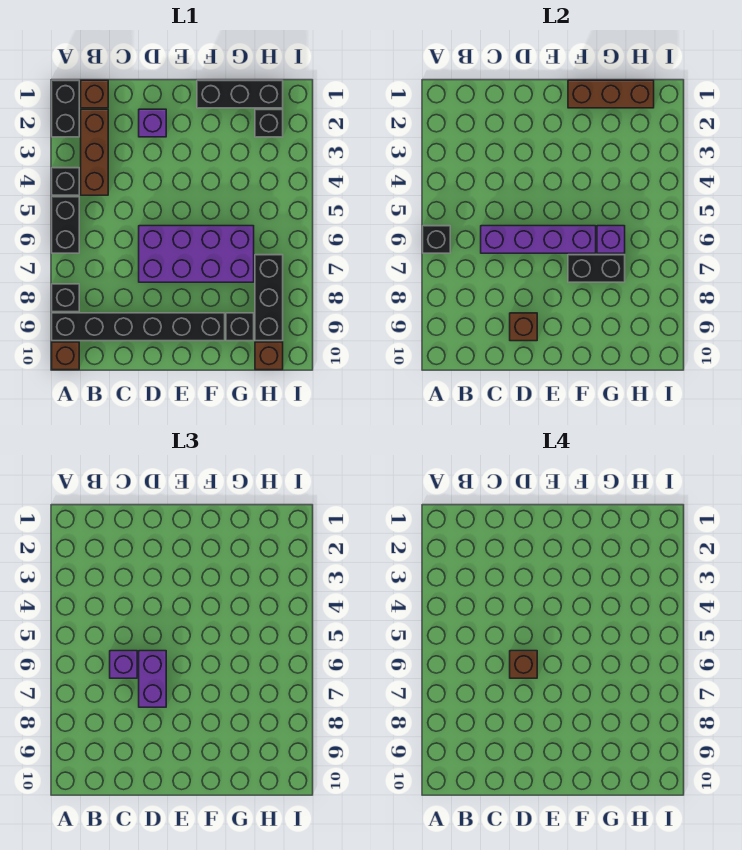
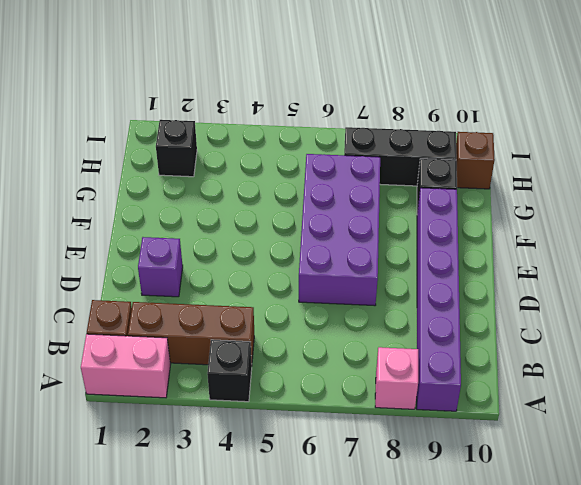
pink 1x2 brick [81,334,171,398] -> black 1x2 brick [52,80,79,137]
pink 1x1 brick [375,347,418,409] -> black 1x1 brick [52,284,79,312]
purple 1x6 brick [417,188,461,411] -> black 1x6 brick [52,313,225,341]
none -> black 1x2 brick [52,197,79,253]
none -> brown 1x1 brick [52,342,79,370]
none -> black 1x3 brick [197,80,283,108]

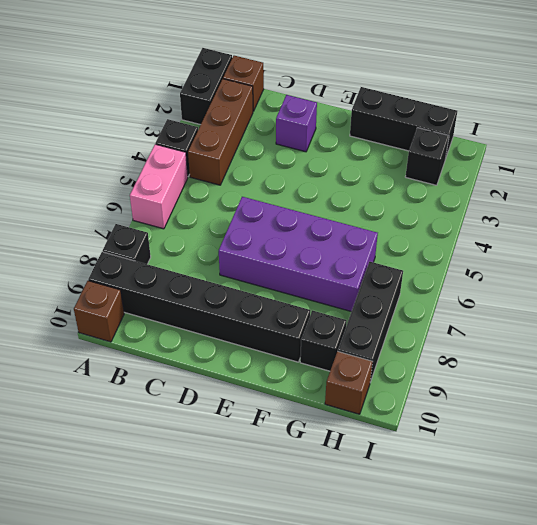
pink 1x2 brick [130,144,188,229] -> black 1x2 brick [52,197,79,253]
none -> black 1x1 brick [423,226,450,253]
none -> purple 1x4 brick [481,226,596,253]
none -> brown 1x1 brick [510,313,537,341]

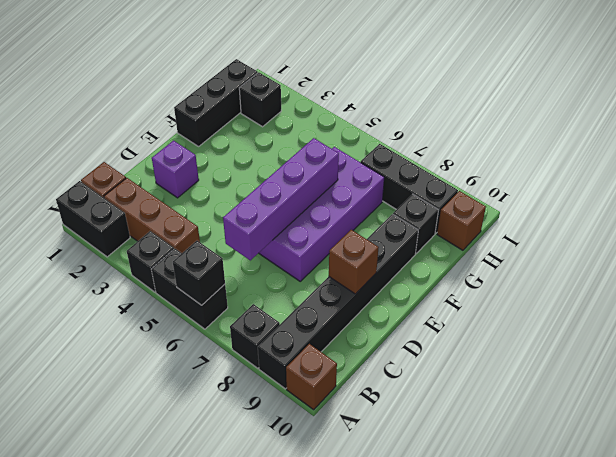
none -> brown 1x3 brick [568,80,654,108]
none -> black 1x2 brick [568,255,625,282]
none -> purple 1x1 brick [597,226,625,253]

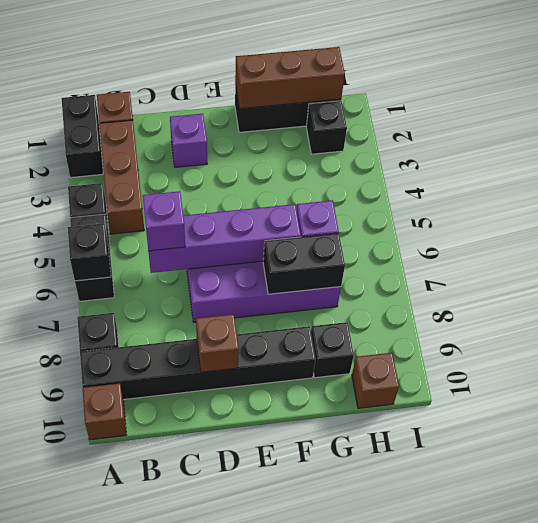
none -> black 1x3 brick [255,255,283,341]
none -> purple 1x2 brick [139,651,166,707]
none -> brown 1x1 brick [510,651,537,678]

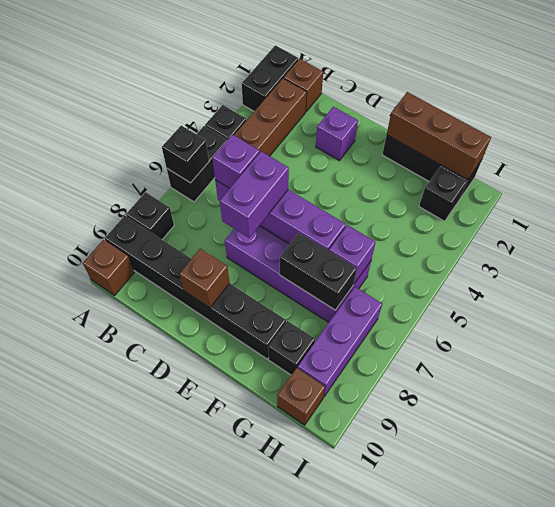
purple 1x3 brick [298,287,382,396] -> black 1x3 brick [255,255,283,341]
none -> brown 1x1 brick [510,651,537,678]

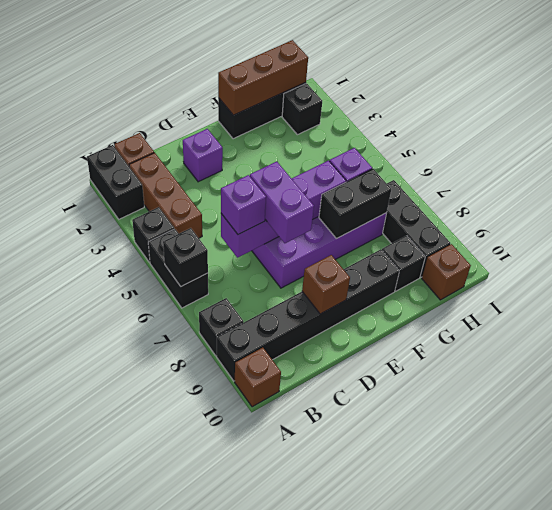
none -> brown 1x1 brick [510,651,537,678]

